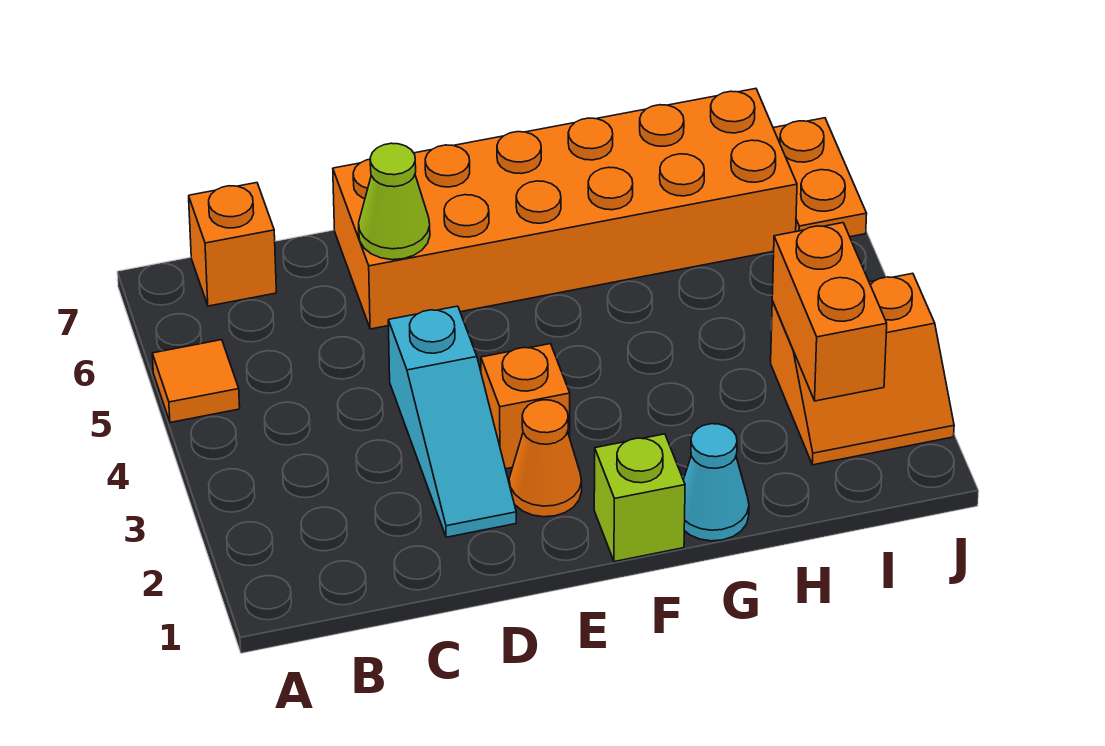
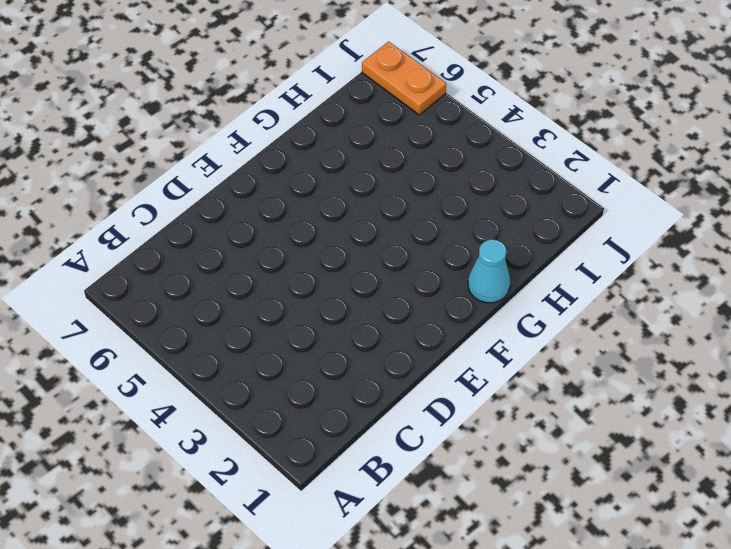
none -> orange 1x1 tile [152,340,240,423]
none -> orange 1x1 brick [189,183,276,306]
none -> cyan 1x3 slope [388,306,516,537]

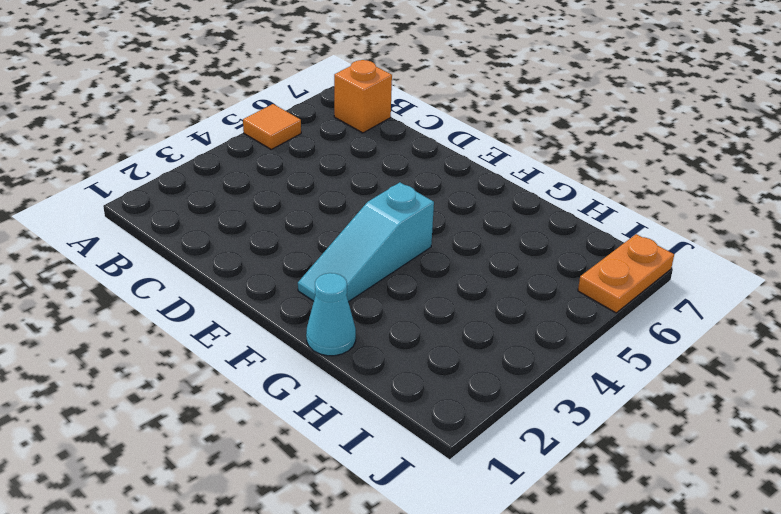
cyan 1x3 slope [298,182,434,302] -> cyan 1x3 slope moved to [388,306,516,537]
none -> orange 2x6 brick [333,89,797,329]
none -> orange 1x1 cone [509,400,582,517]
none -> orange 1x1 brick [481,344,570,469]

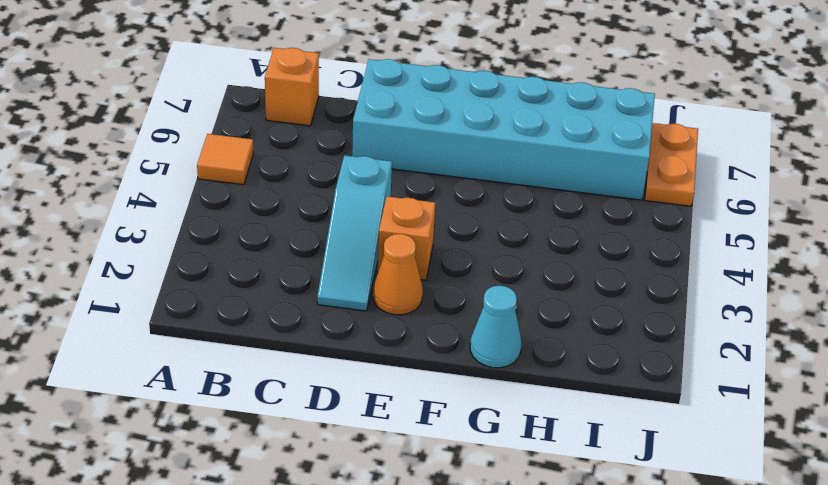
cyan 2x6 brick [352,59,655,200] -> orange 2x6 brick [333,89,797,329]
none -> lime 1x1 brick [594,434,685,562]
none -> orange 2x2 slope [771,273,954,465]
none -> lime 1x1 cone [359,143,430,260]

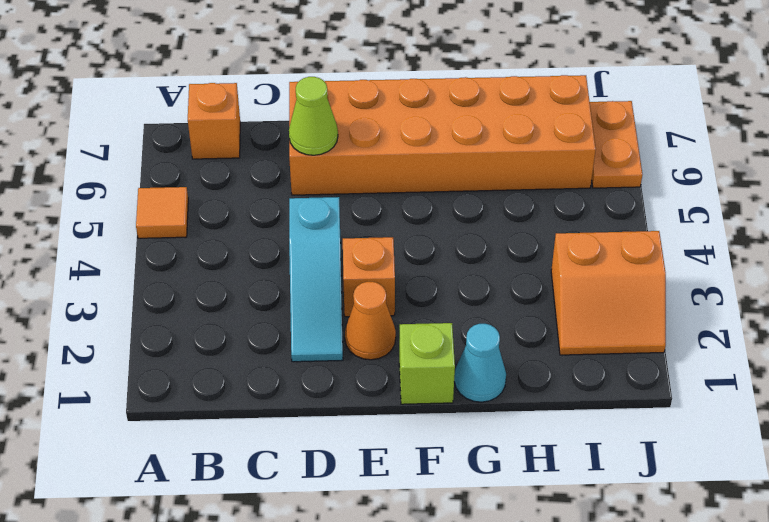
none -> orange 1x2 brick [772,223,887,401]

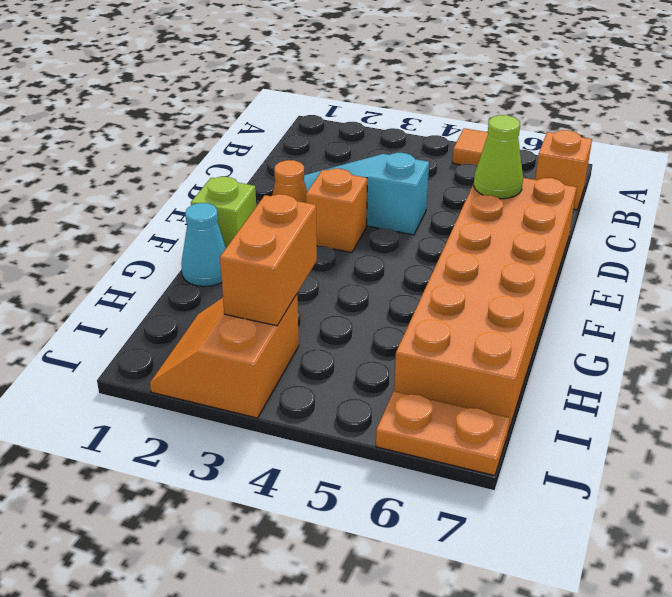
orange 1x2 brick [220,194,317,326] -> orange 1x2 brick turned to [772,223,887,401]

